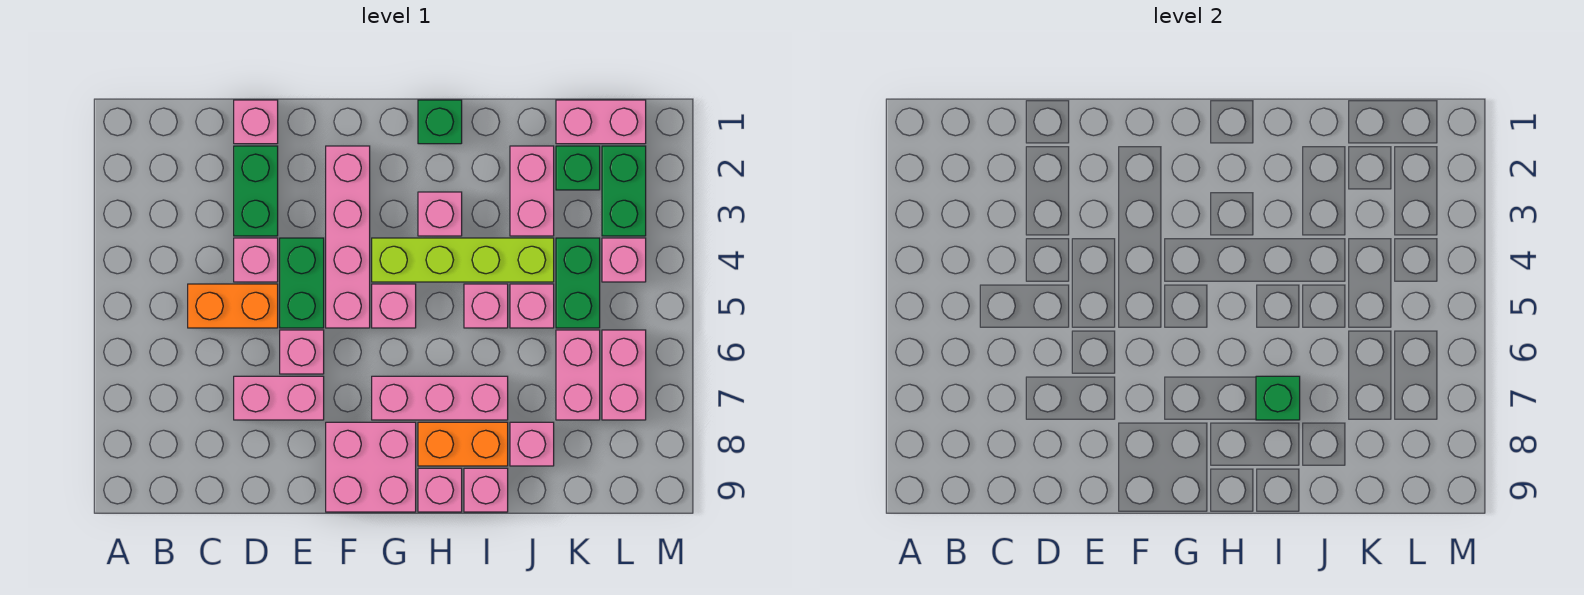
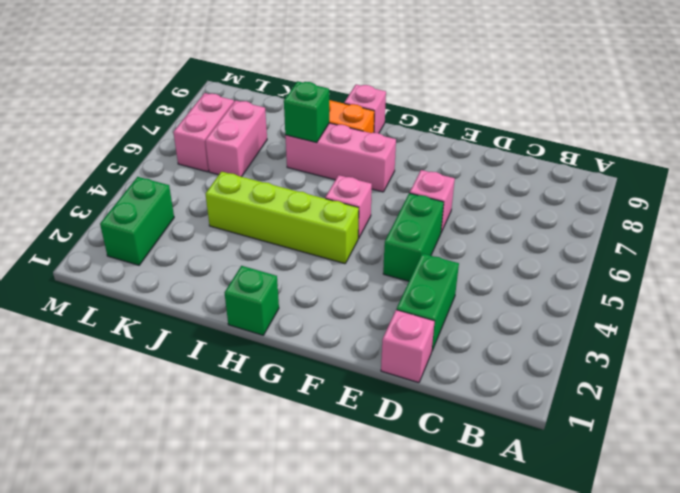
none -> orange 1x2 brick [188,284,278,328]
none -> pink 1x1 brick [234,238,278,282]
none -> pink 1x2 brick [234,376,324,420]

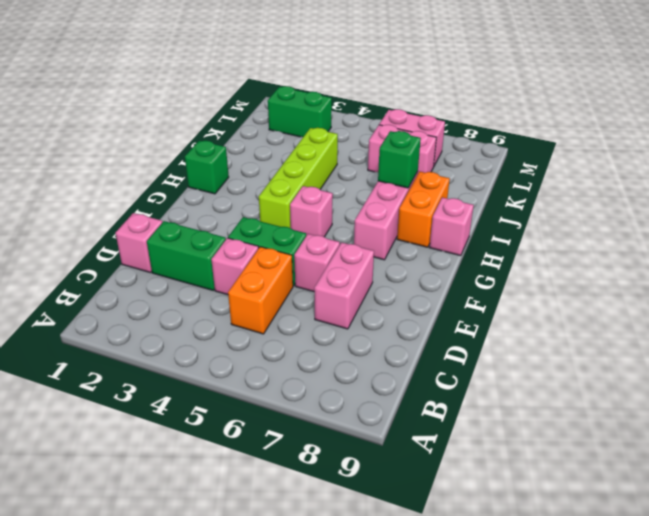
none -> pink 1x4 brick [326,146,370,328]
none -> pink 2x2 brick [326,422,416,512]
none -> pink 1x1 brick [418,192,462,236]

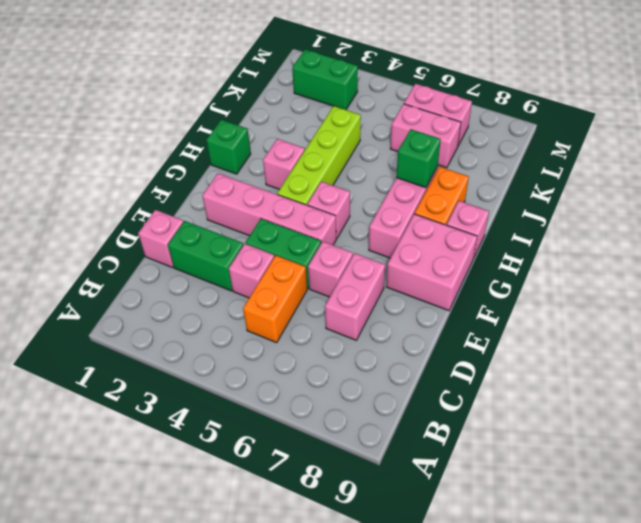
none -> pink 1x1 brick [464,284,508,328]
none -> pink 1x1 brick [464,468,508,512]
none -> pink 1x2 brick [510,146,554,236]

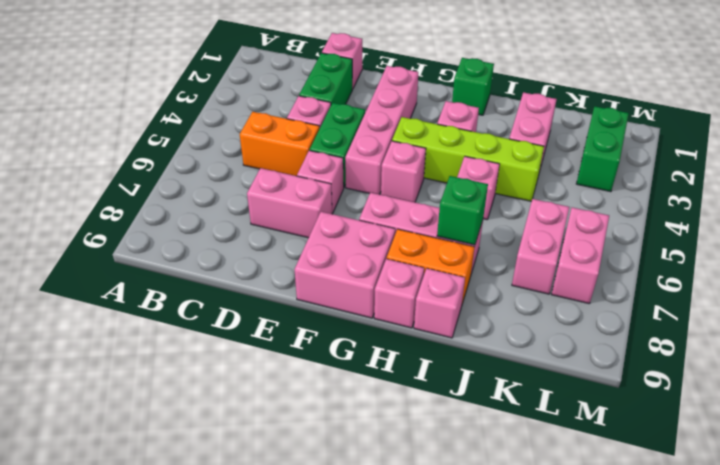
none -> pink 1x1 brick [510,284,554,328]
none -> pink 1x1 brick [510,422,554,466]
none -> pink 1x2 brick [556,100,646,144]

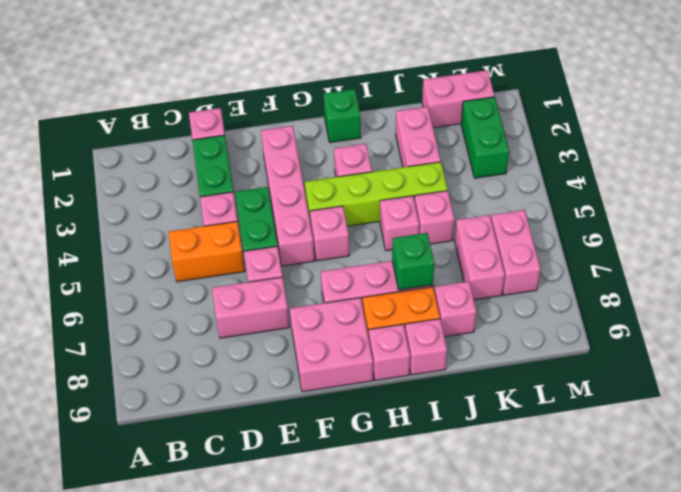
none -> green 1x1 brick [556,146,600,190]
none -> green 1x2 brick [556,238,600,328]
none -> pink 1x1 brick [602,238,646,282]

